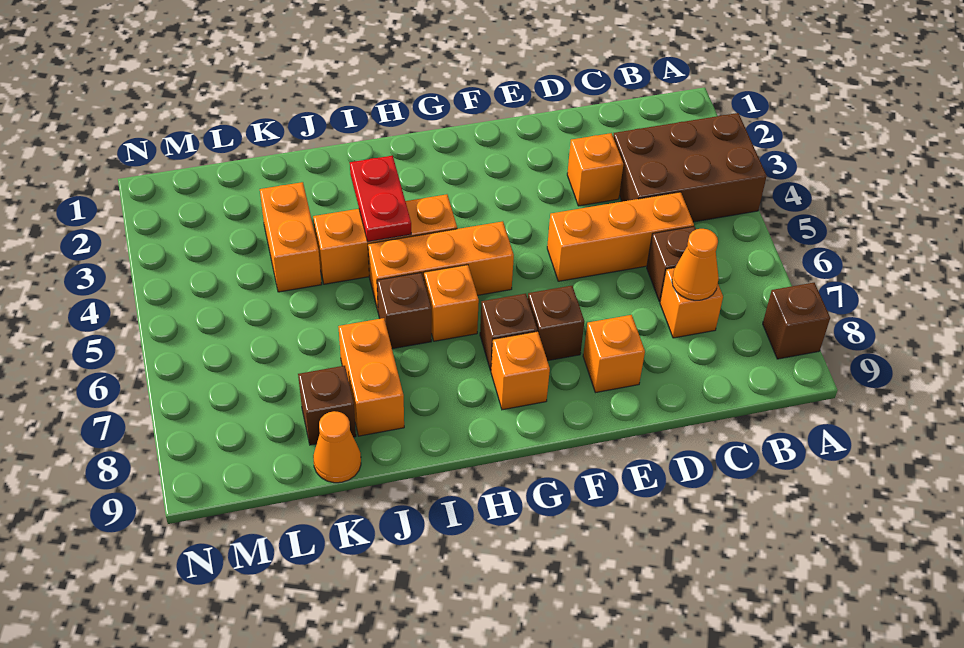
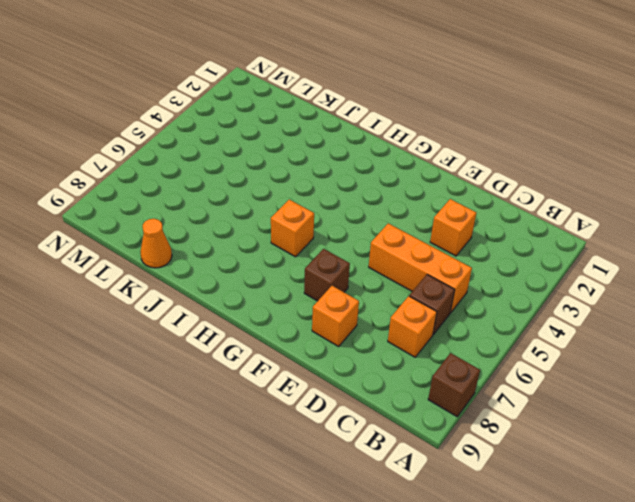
none -> brown 2x3 brick [613,113,767,222]
none -> orange 1x3 brick [368,221,514,310]
none -> brown 1x1 brick [480,294,537,371]

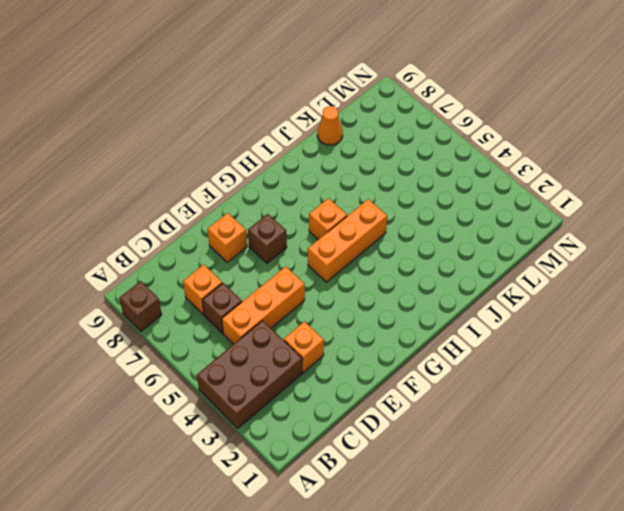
none -> brown 1x1 brick [480,294,537,371]
none -> orange 1x1 brick [491,331,550,410]
none -> orange 1x3 brick [313,194,457,284]

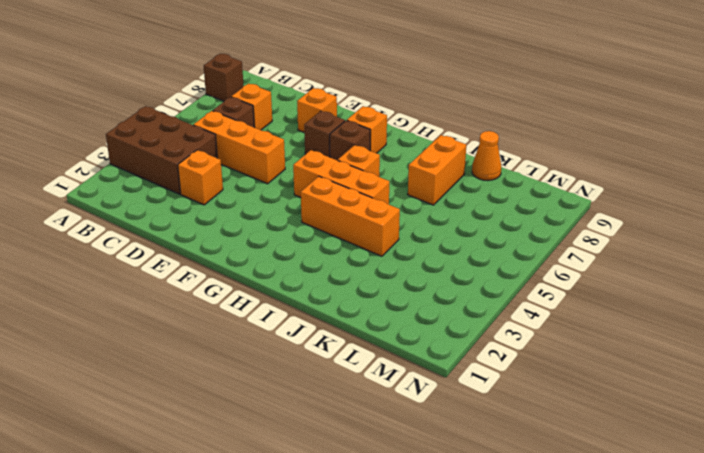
none -> brown 1x1 brick [377,273,431,349]
none -> orange 1x2 brick [260,182,322,292]
none -> brown 1x1 brick [298,366,356,445]

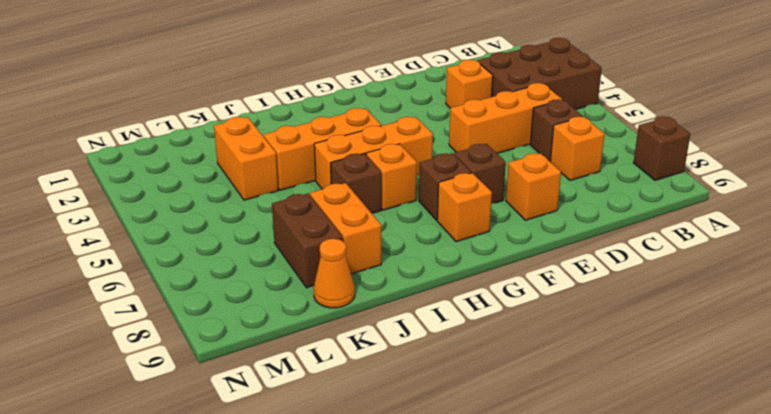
brown 1x2 brick [272,193,342,288] -> brown 1x1 brick [298,366,356,445]
none -> orange 1x1 cone [672,229,719,300]
none -> red 1x2 plate [350,156,411,242]

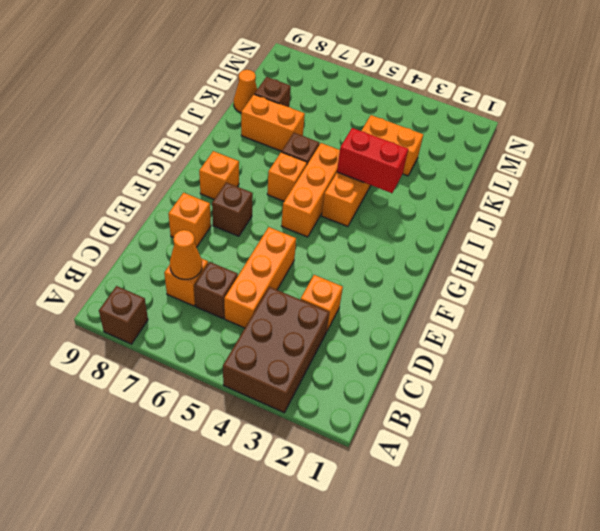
red 1x2 brick [337,128,408,193] -> red 1x2 plate [350,156,411,242]
none -> brown 1x1 brick [480,294,537,371]

